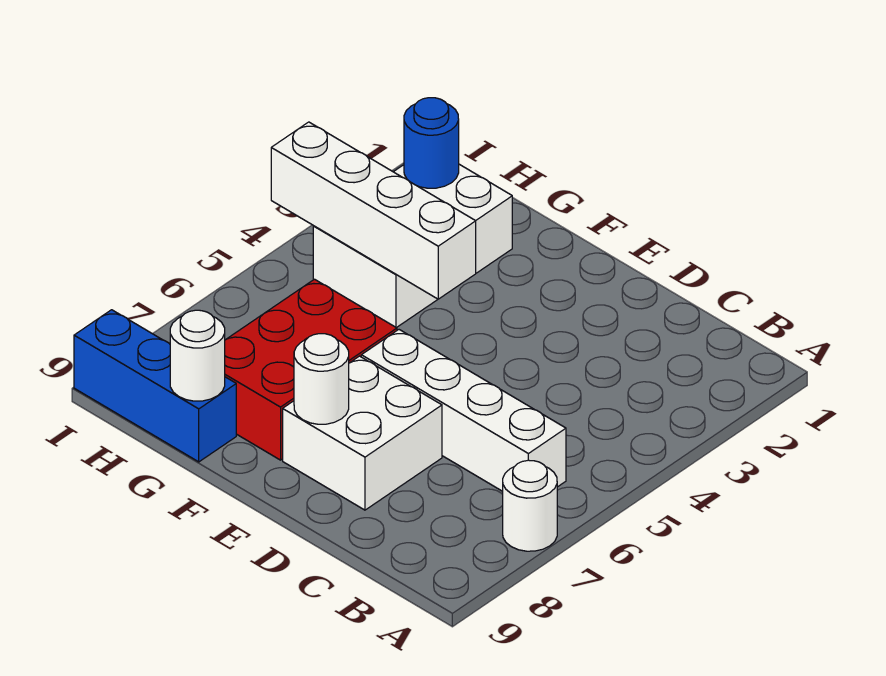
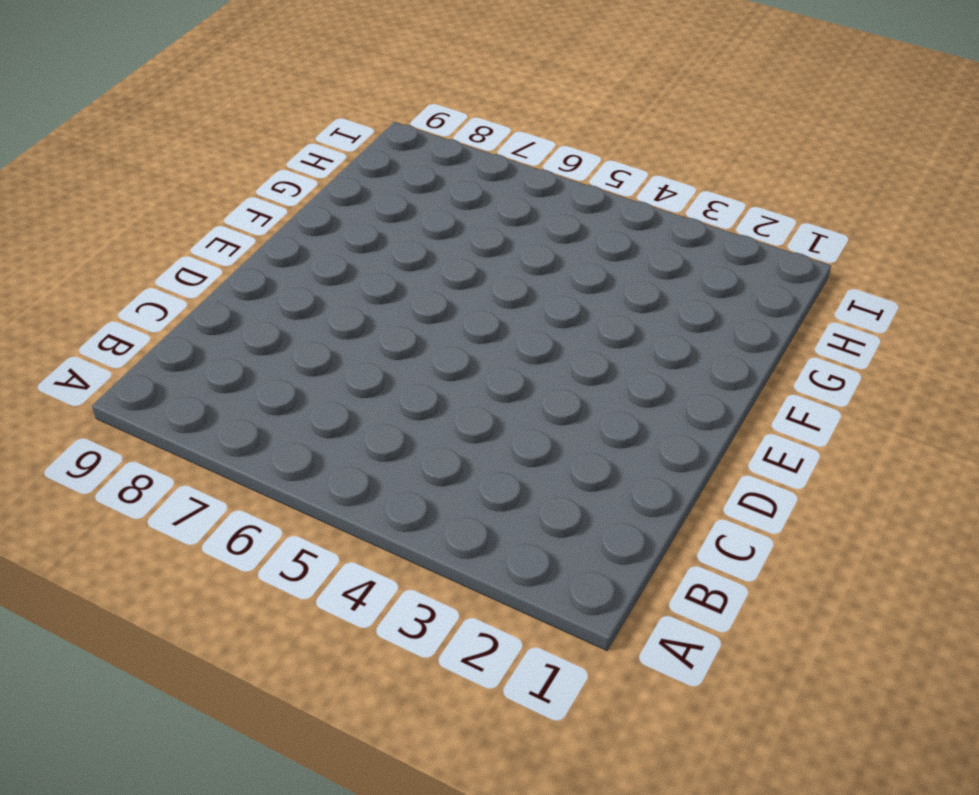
none -> white 1x1 round brick [503,460,557,551]
none -> white 1x4 brick [361,330,566,491]

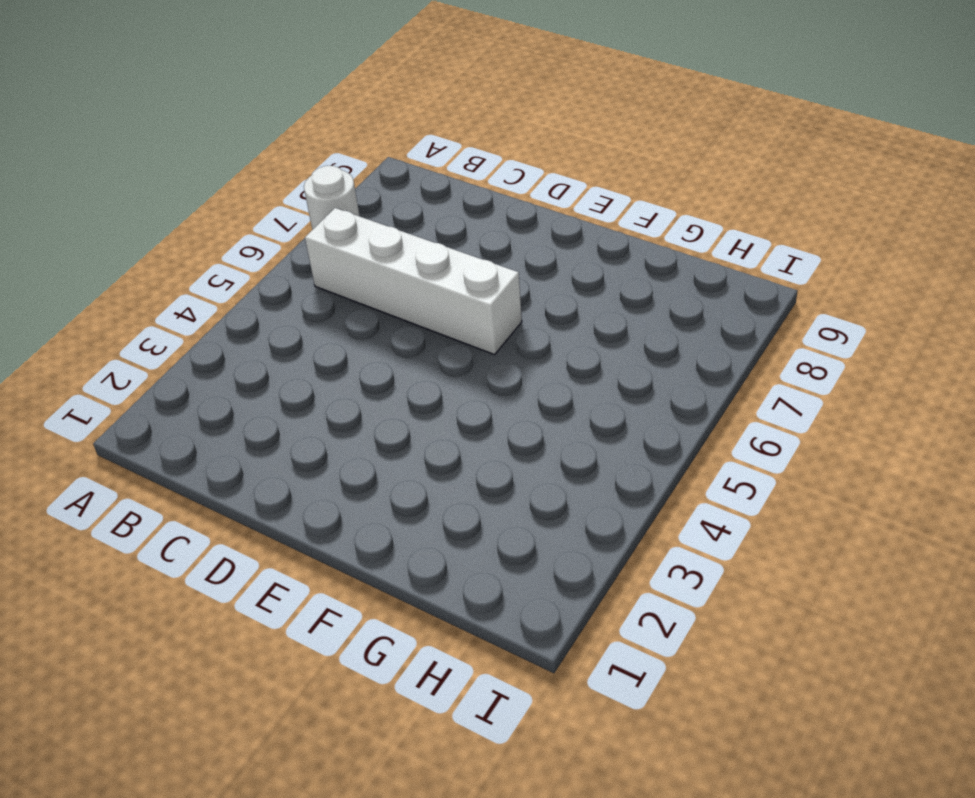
none -> white 2x2 brick [283,356,442,510]
none -> red 2x3 brick [225,279,397,460]

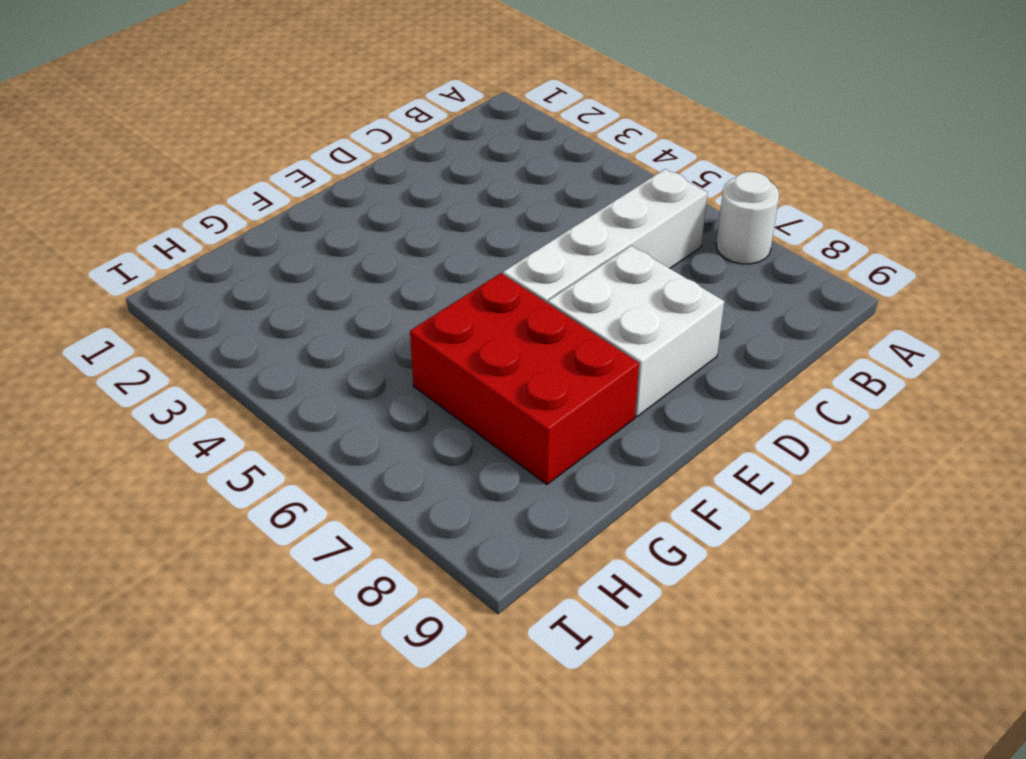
none -> white 2x3 brick [313,164,512,328]
none -> blue 1x3 brick [74,310,236,462]

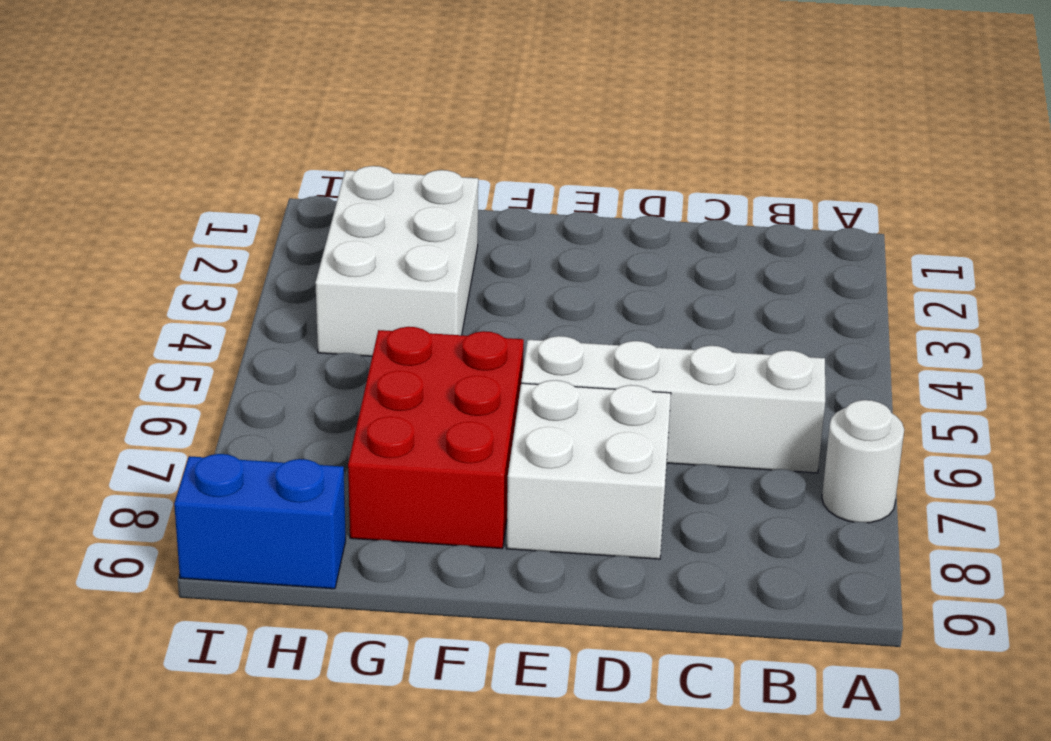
blue 1x2 brick [174,454,346,589] -> blue 1x3 brick [74,310,236,462]
none -> white 1x1 round brick [294,334,349,424]
none -> white 1x4 brick [271,122,476,299]

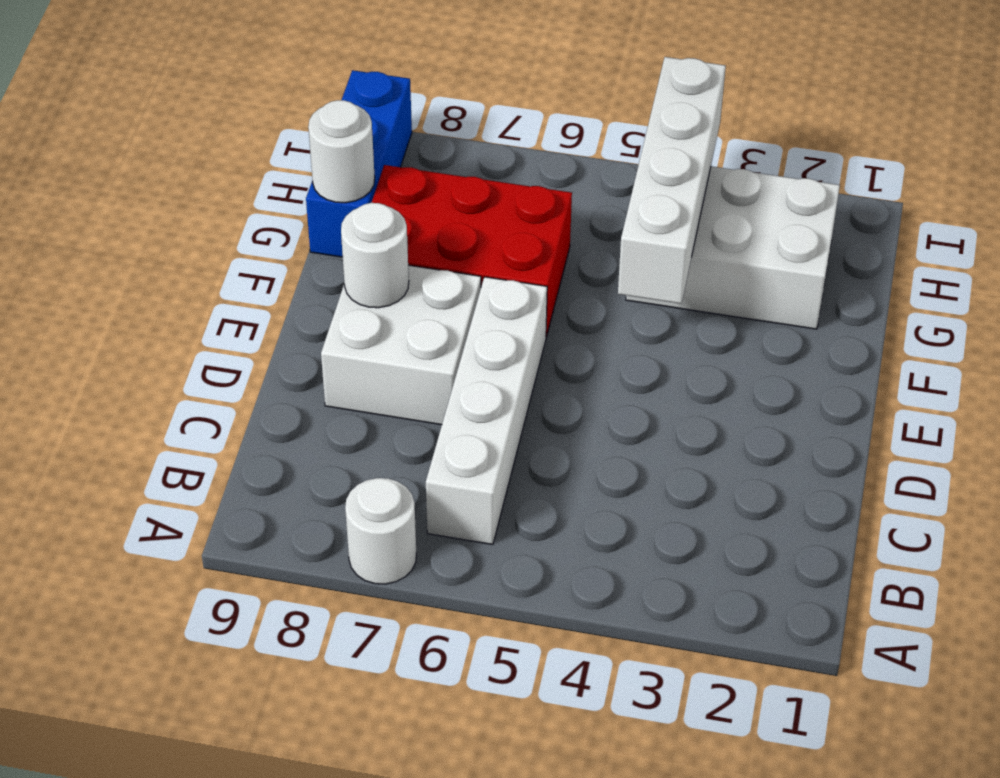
none -> blue 1x1 round brick [404,98,459,188]

